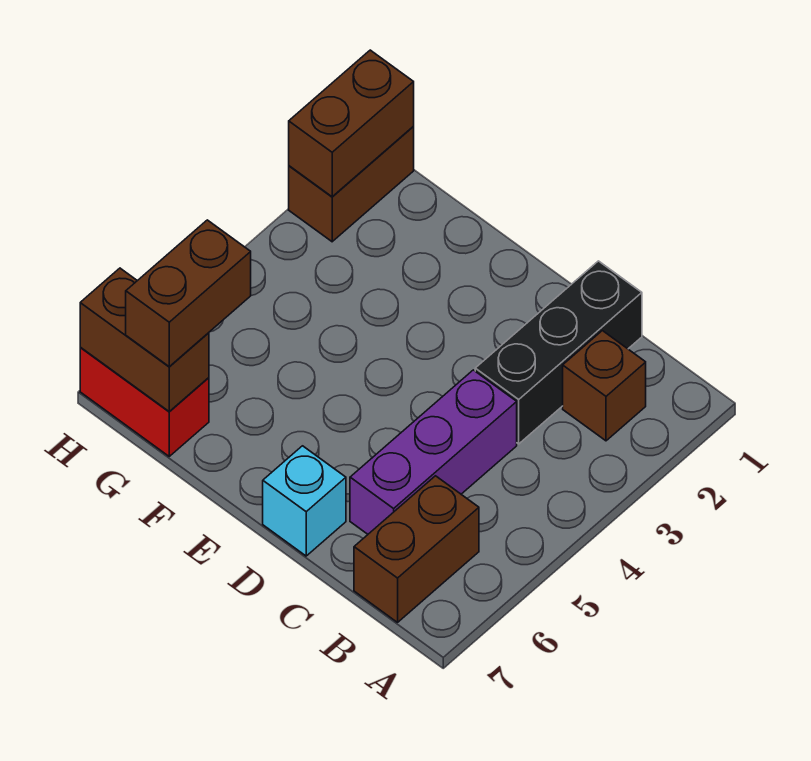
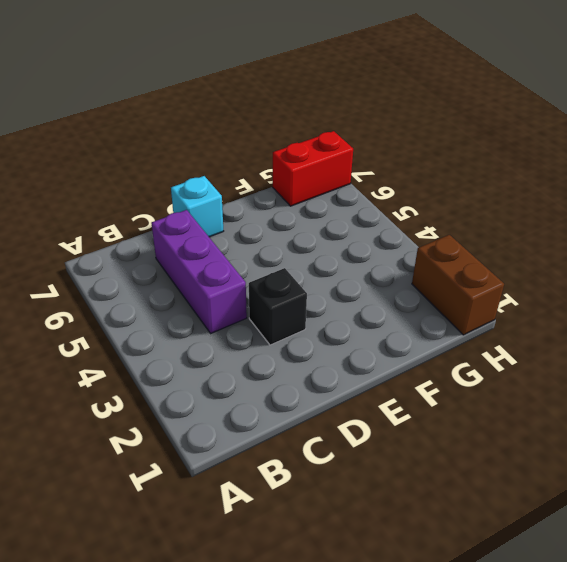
black 1x1 brick [249,268,307,345] -> none
none -> brown 1x1 brick [563,331,646,441]
none -> brown 1x2 brick [354,476,479,622]

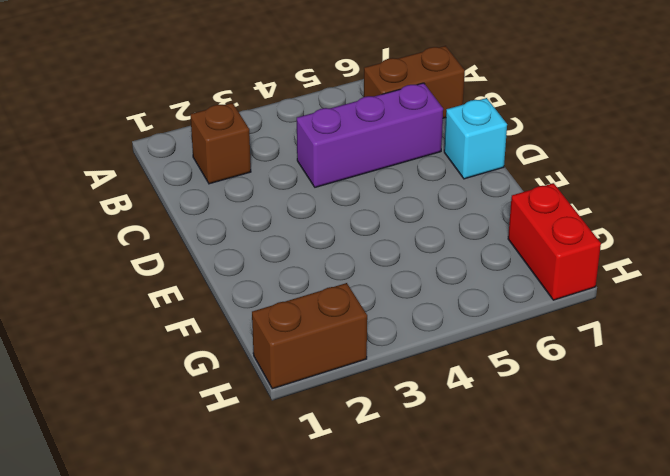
none -> black 1x3 brick [475,261,642,444]
none -> brown 1x2 brick [80,268,209,412]

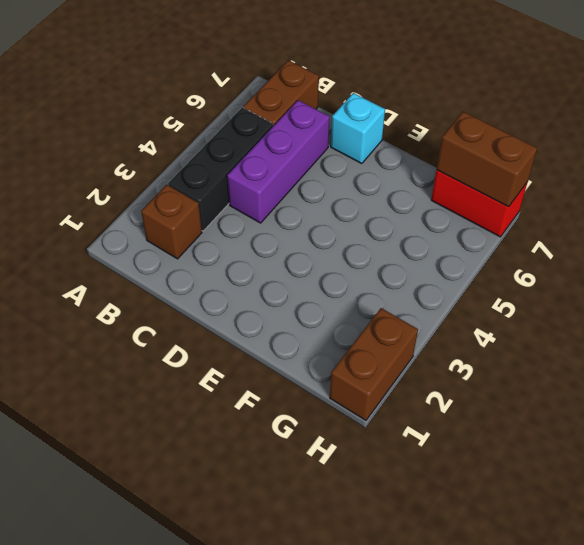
black 1x3 brick [168,107,273,231] -> black 1x3 brick moved to [475,261,642,444]
none -> brown 1x2 brick [289,50,414,197]
none -> brown 1x2 brick [126,220,251,366]

